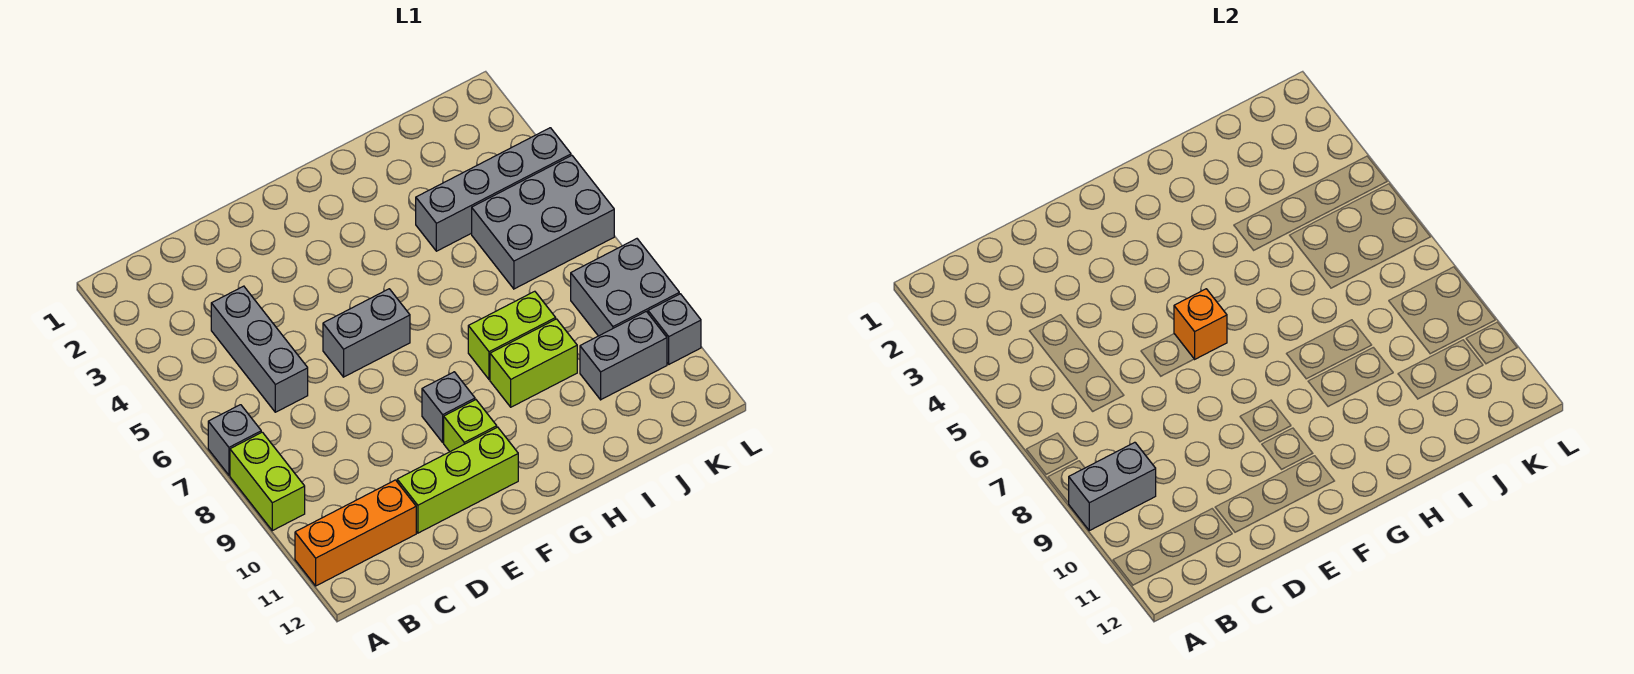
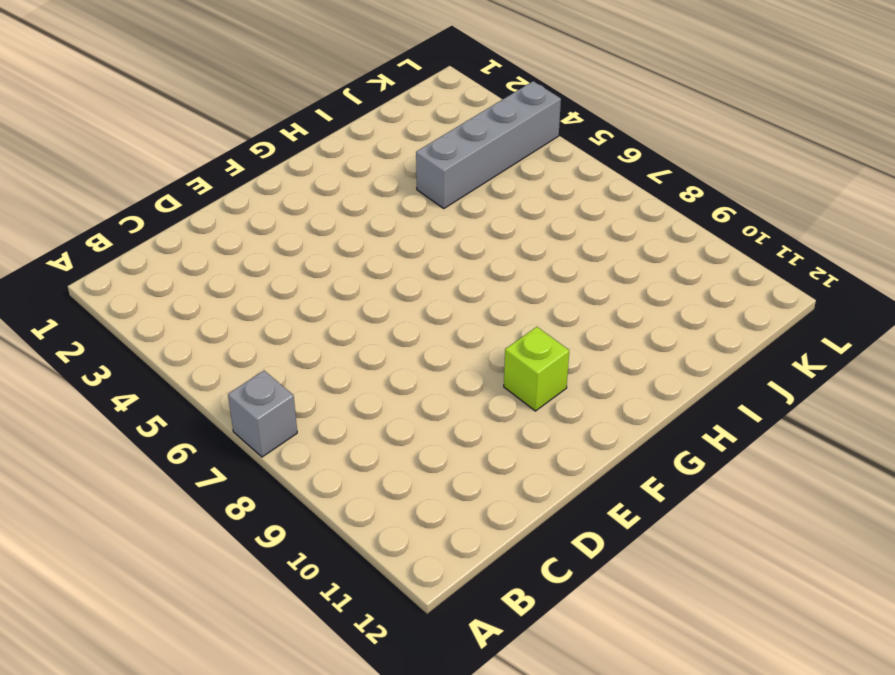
none -> lime 1x2 brick [230,432,305,531]
none -> orange 1x3 brick [295,480,416,586]
none -> grey 1x3 brick [211,286,308,412]

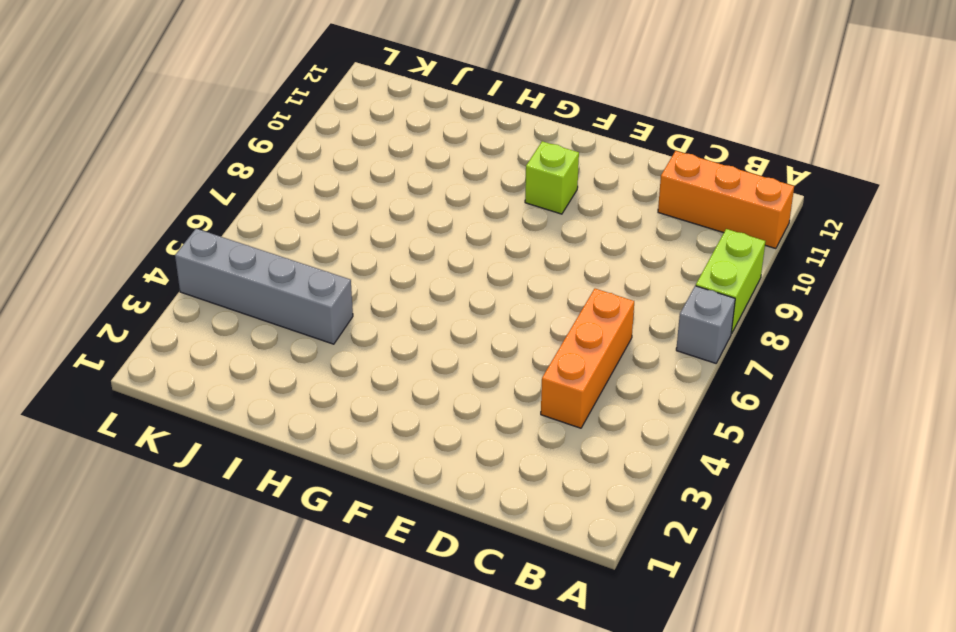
orange 1x3 brick [541,289,634,428] -> grey 1x3 brick [211,286,308,412]
none -> lime 1x3 brick [397,427,518,533]
none -> grey 1x2 brick [323,289,410,377]
none -> grey 1x1 brick [422,372,475,442]

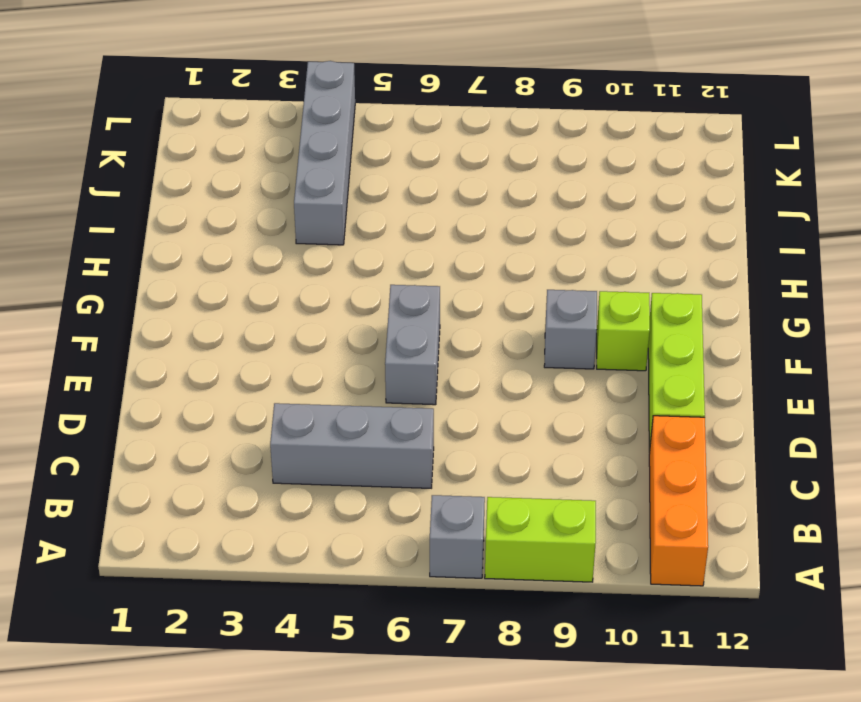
none -> lime 1x2 brick [468,291,556,380]
none -> lime 1x2 brick [490,319,577,407]
none -> grey 2x3 brick [472,156,614,289]

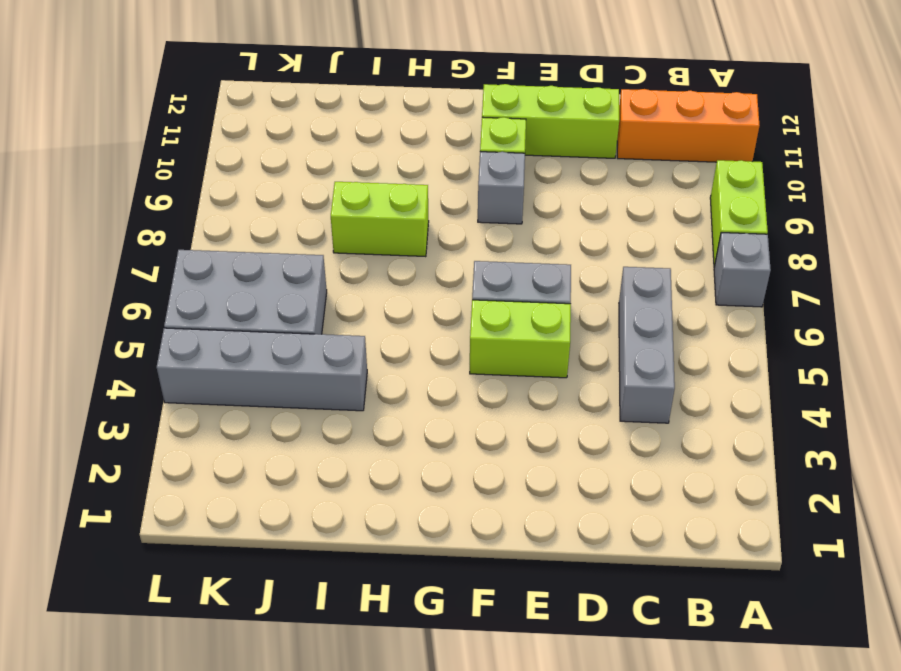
lime 1x2 brick [470,300,571,378] -> lime 1x2 brick moved to [490,319,577,407]
none -> grey 1x2 brick [580,311,667,400]
none -> grey 2x2 brick [571,239,679,336]
none -> grey 1x1 brick [648,294,701,364]

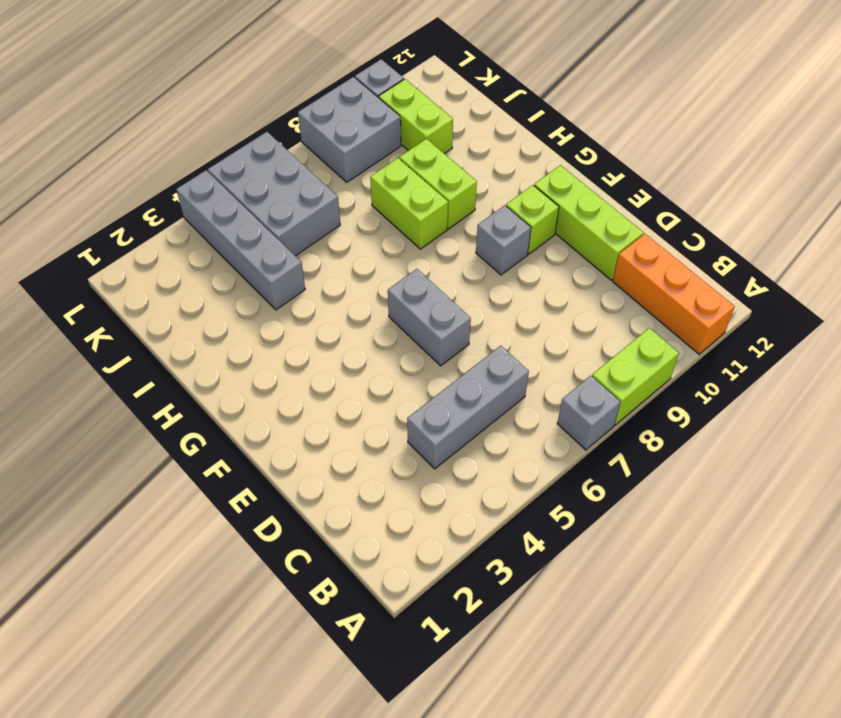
lime 1x2 brick [379,79,453,154] -> grey 1x2 brick [580,311,667,400]
none -> grey 1x2 brick [1069,442,1156,531]
none -> orange 1x1 brick [1174,289,1227,359]

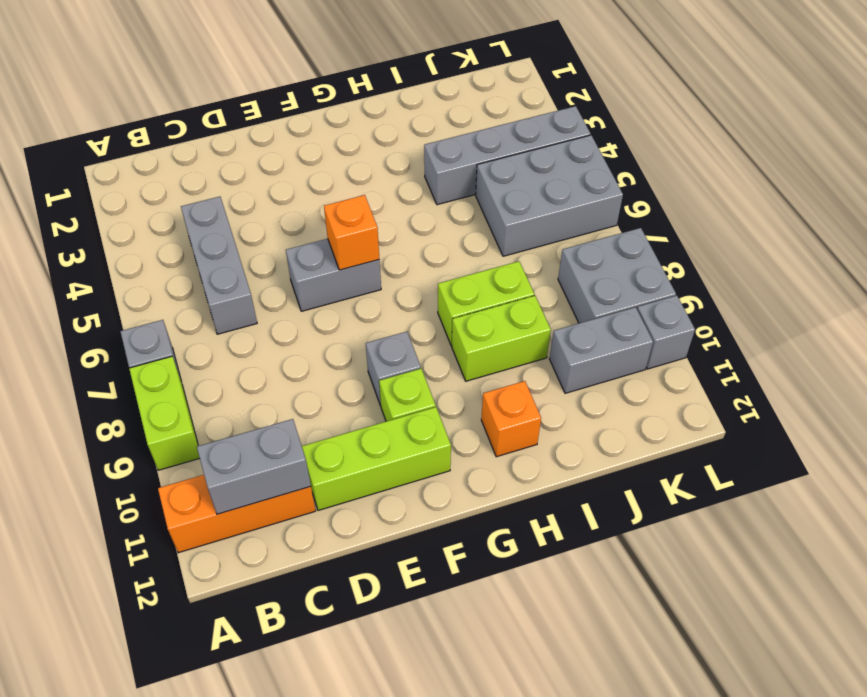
grey 1x2 brick [197,419,311,514] -> grey 1x2 brick moved to [1069,442,1156,531]
orange 1x1 brick [481,381,541,457] -> none

